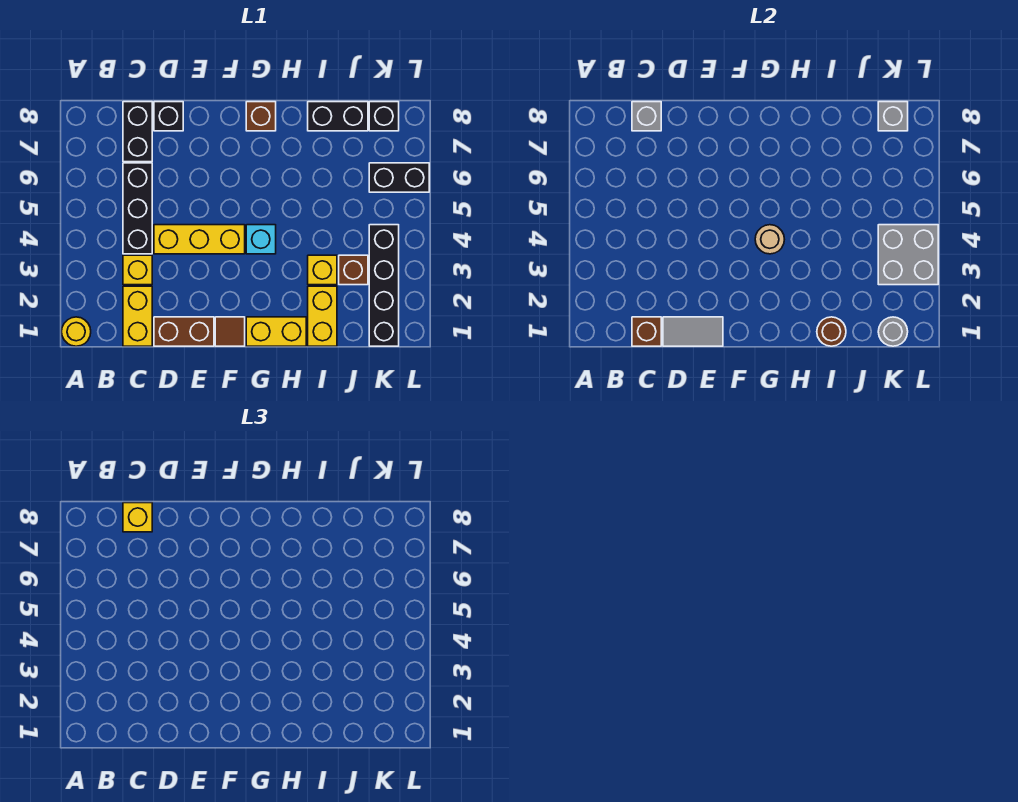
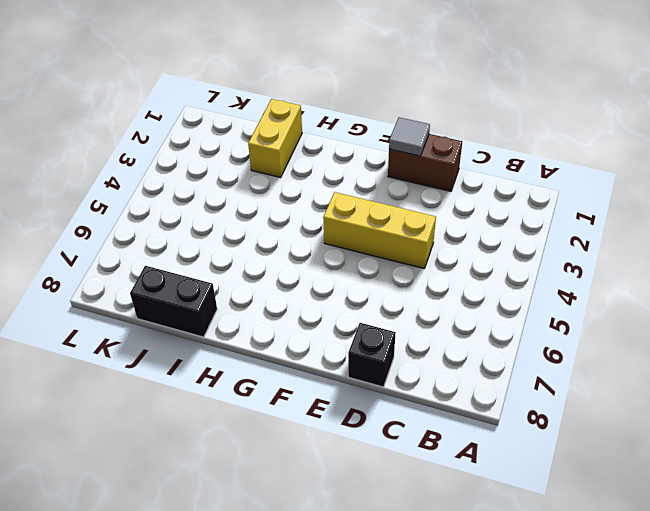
grey 1x1 tile [389,117,430,156] -> grey 1x2 tile [663,317,723,346]
none -> yellow 1x1 round brick [62,317,91,346]
none -> yellow 1x2 brick [123,286,152,346]
none -> yellow 1x1 brick [123,255,152,285]

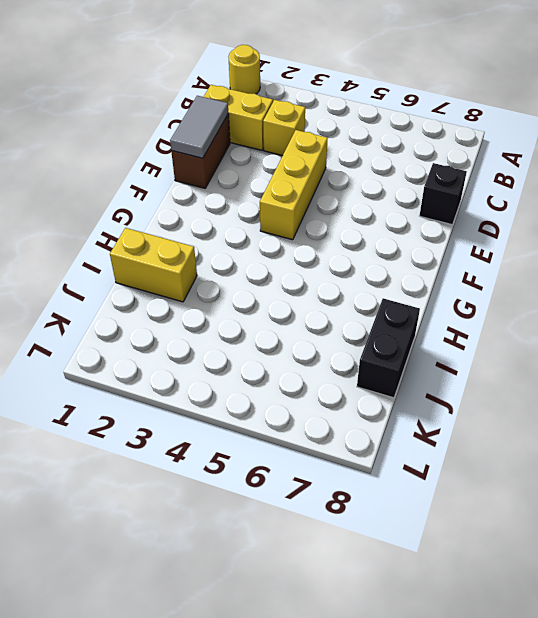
none -> black 1x3 brick [123,163,152,254]
none -> black 1x2 brick [123,102,152,162]
none -> brown 1x1 tile [215,317,245,346]

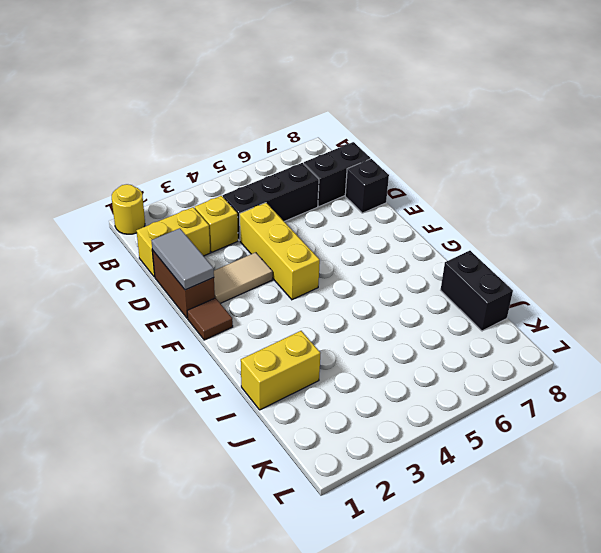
tan 1x2 tile [214,252,272,303] -> none
none -> yellow 1x2 brick [246,317,306,346]
none -> cyan 1x1 brick [246,225,276,254]
none -> brown 1x1 brick [246,102,276,131]

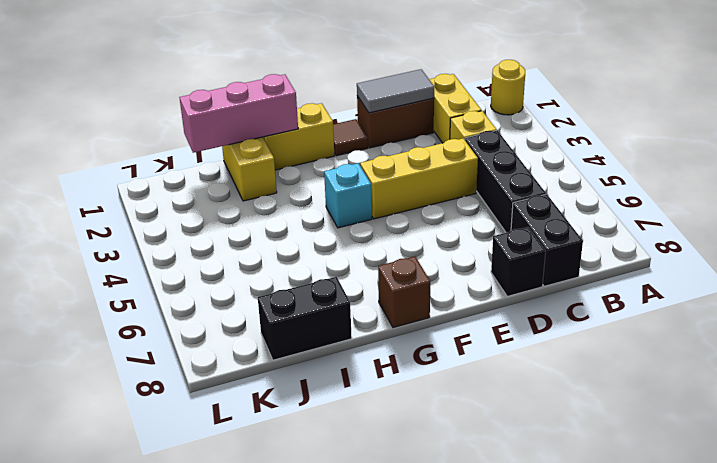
pink 1x3 brick [179,74,298,153] -> brown 1x1 round brick [817,317,846,346]
none -> yellow 1x1 brick [308,255,337,285]
none -> brown 1x1 brick [339,255,368,285]
none -> black 1x4 brick [369,225,399,346]

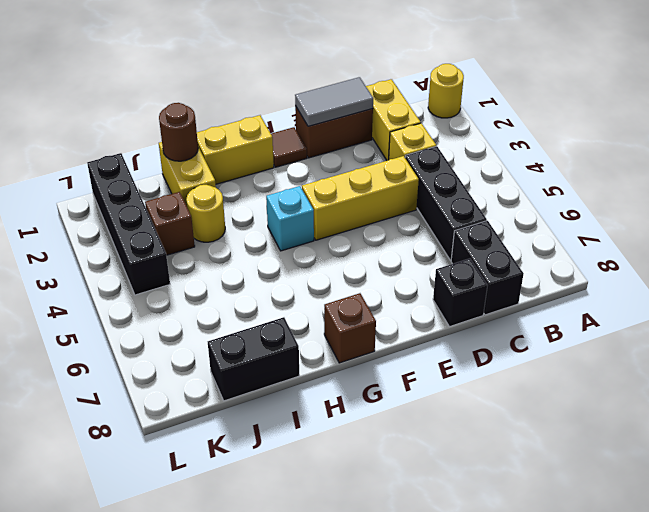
yellow 1x1 round brick [186,185,225,242] -> yellow 1x1 brick [308,255,337,285]
none -> black 1x2 brick [369,163,429,192]
none -> black 1x1 brick [369,102,399,131]
none -> brown 1x1 brick [632,317,661,346]

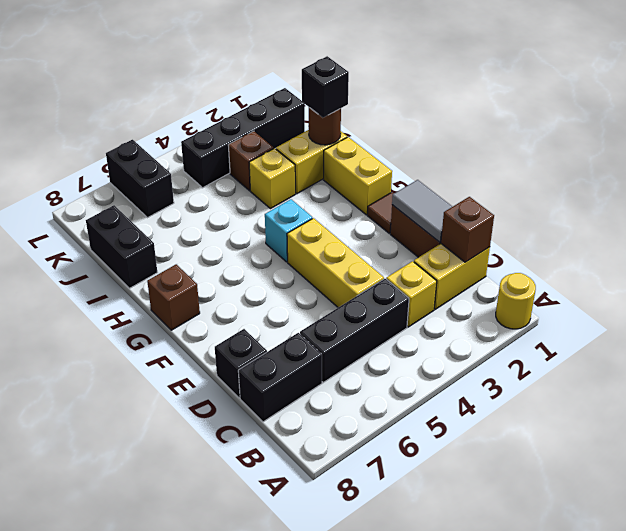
black 1x1 brick [302,56,349,118] -> black 1x1 brick moved to [369,102,399,131]
none -> grey 1x1 brick [632,102,661,131]
none -> tan 1x1 round brick [755,225,784,254]
none -> grey 1x1 round brick [878,317,908,346]

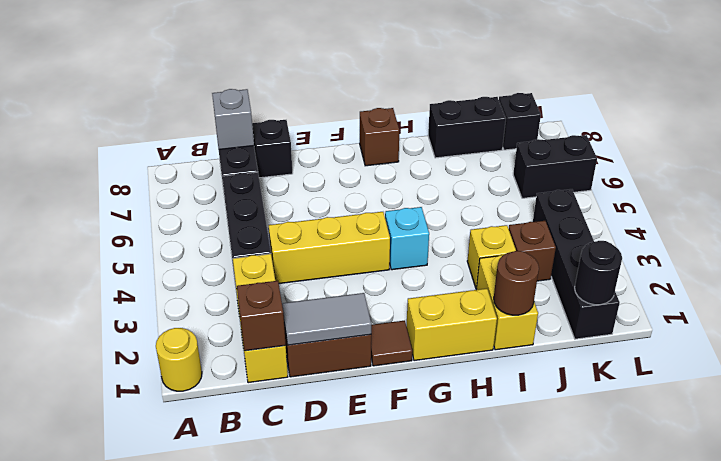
black 1x1 round brick [575,241,622,305] -> grey 1x1 round brick [878,317,908,346]
none -> tan 1x1 round brick [755,225,784,254]
none -> grey 2x2 brick [878,225,938,285]
none -> grey 1x1 brick [878,102,908,131]

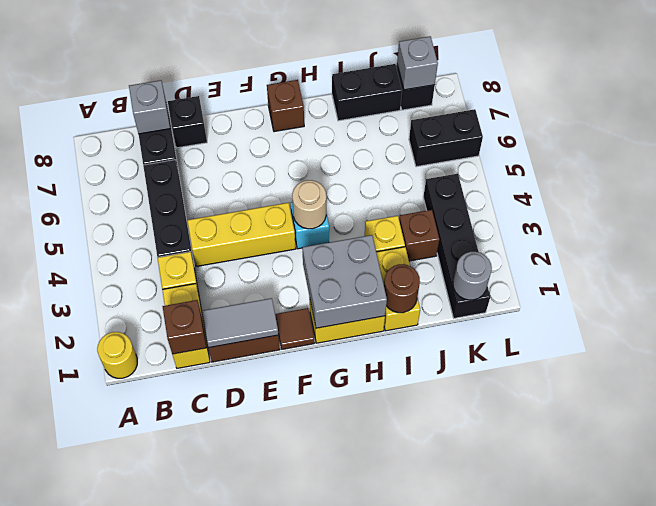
grey 2x2 brick [302,235,387,328] -> grey 2x2 brick moved to [878,225,938,285]
none -> yellow 1x1 brick [123,503,152,532]

